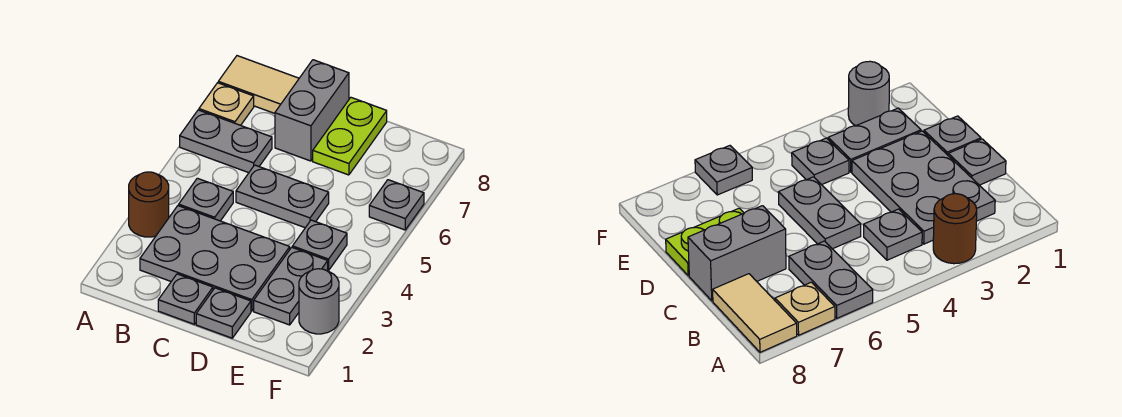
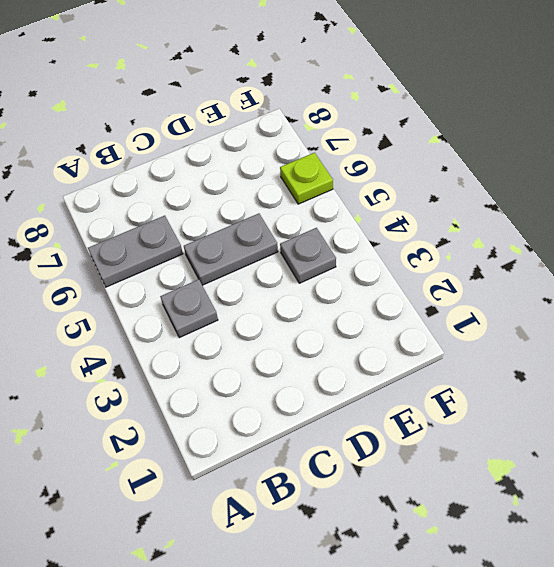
lime 1x1 plate [280,153,333,204] -> grey 1x1 plate [369,180,424,230]
none -> brown 1x1 round brick [129,172,169,237]
none -> tan 1x1 plate [199,83,254,125]
none -> tan 1x2 tile [218,56,299,113]

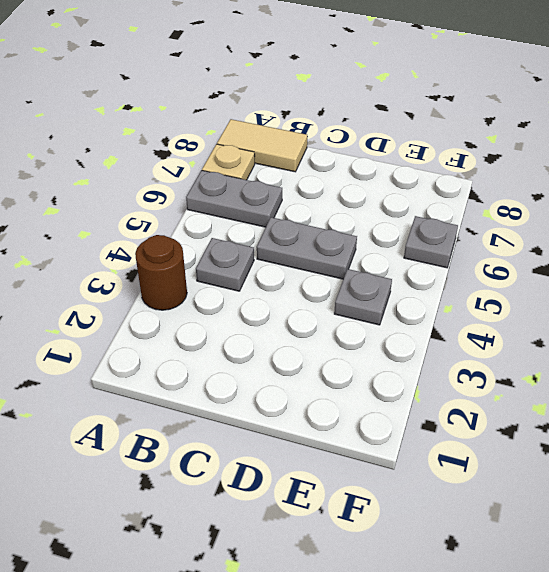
none -> grey 2x3 plate [140,206,290,311]
none -> grey 1x1 plate [158,274,213,324]
none -> grey 1x2 brick [275,60,349,161]

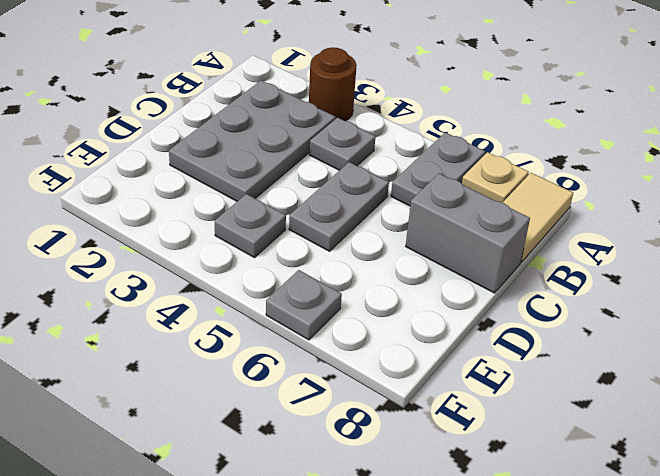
none -> grey 1x1 plate [158,274,213,324]
none -> grey 1x1 plate [196,288,251,338]
none -> lime 1x2 plate [313,98,387,175]

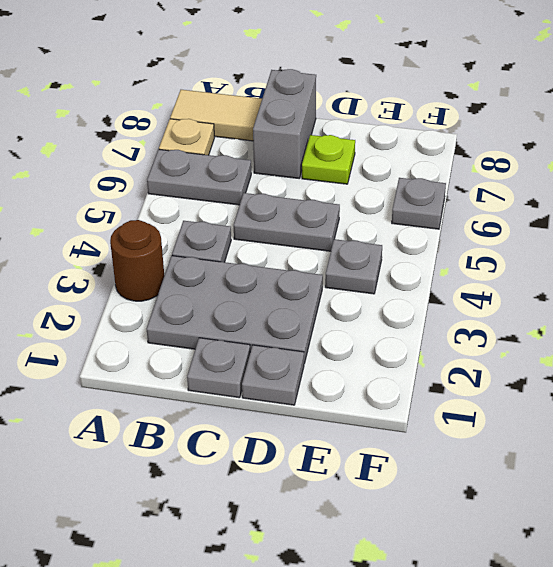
lime 1x1 plate [302,135,355,184] -> lime 1x2 plate [313,98,387,175]
none -> grey 1x2 plate [254,247,328,325]
none -> grey 1x1 round brick [299,269,339,334]

